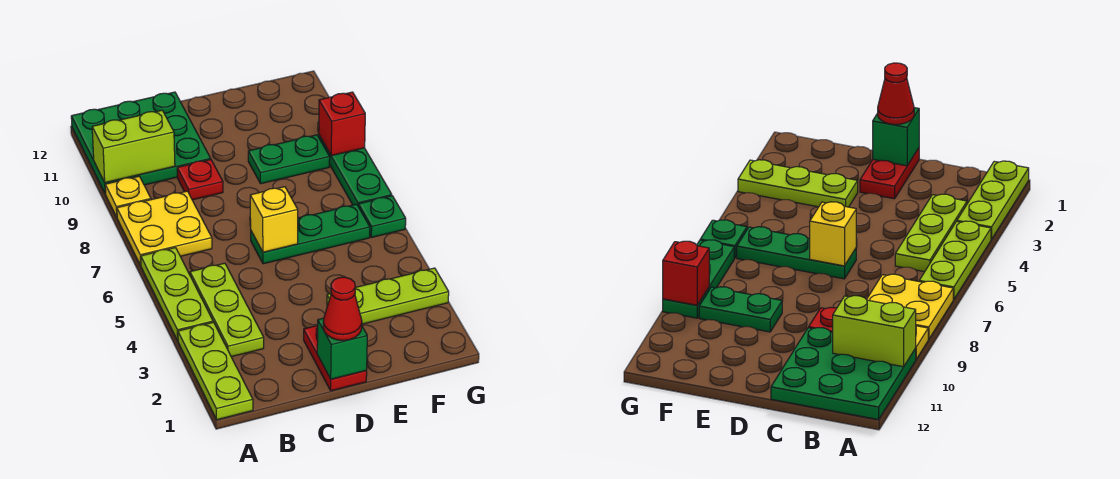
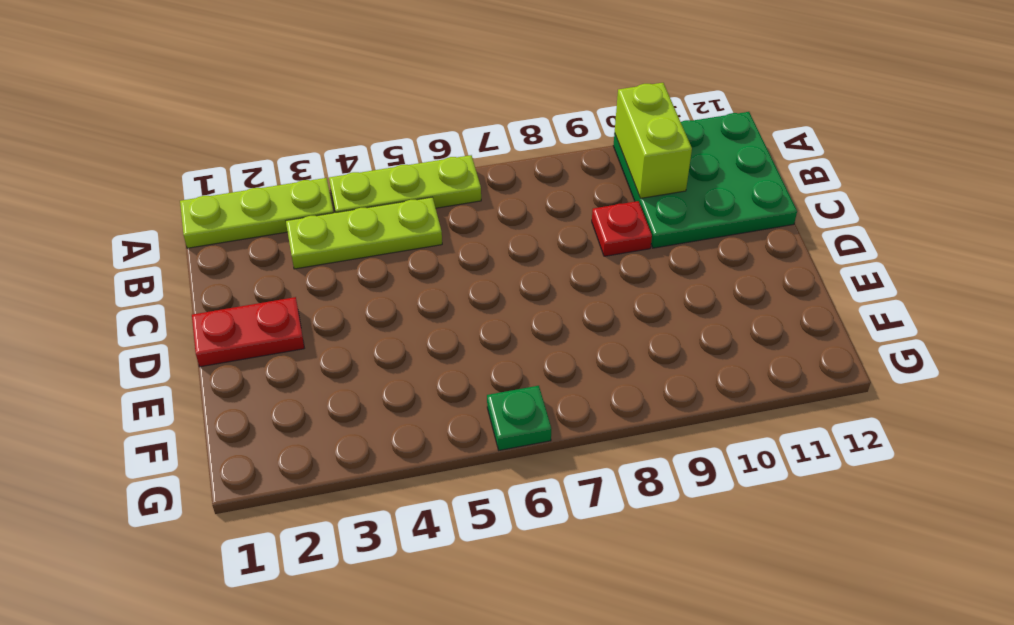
none -> yellow 2x2 plate [117,191,212,265]
none -> yellow 1x1 plate [105,176,151,217]
none -> green 1x3 plate [251,204,370,264]

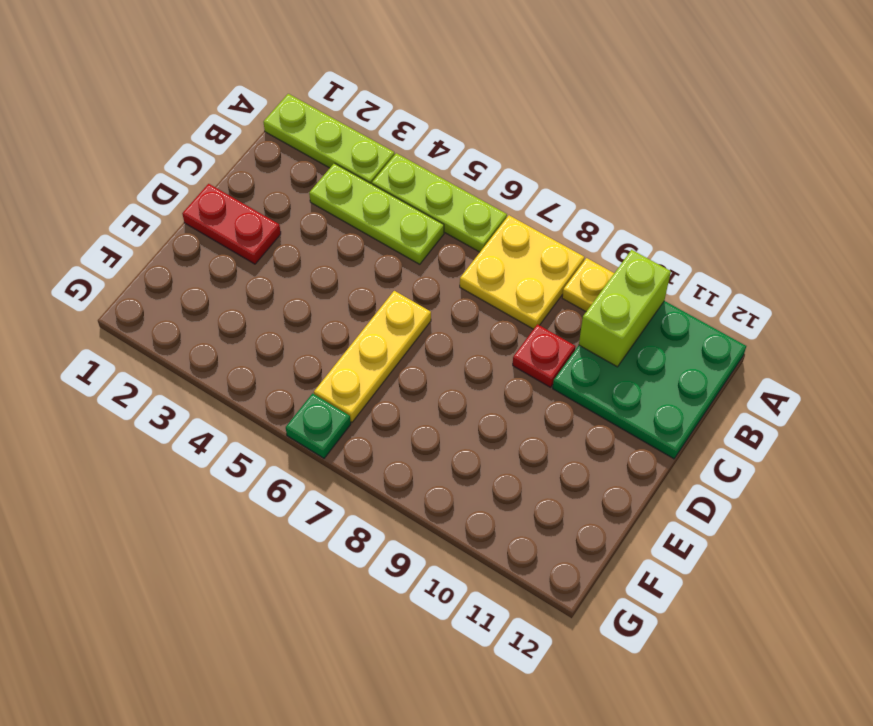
yellow 1x3 plate [314,291,431,422] -> green 1x3 plate [251,204,370,264]
none -> lime 1x3 plate [327,268,449,324]
none -> green 1x2 plate [248,135,330,184]
none -> green 1x3 plate [319,135,392,207]

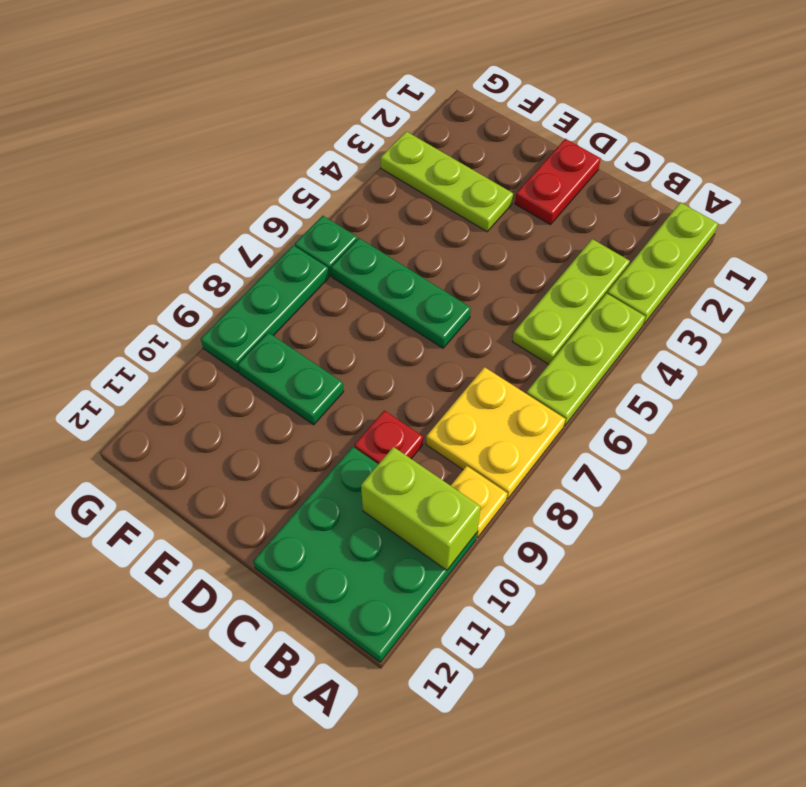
none -> green 1x1 brick [317,318,367,379]
none -> yellow 1x1 brick [250,187,298,252]
none -> red 1x1 brick [319,92,365,156]

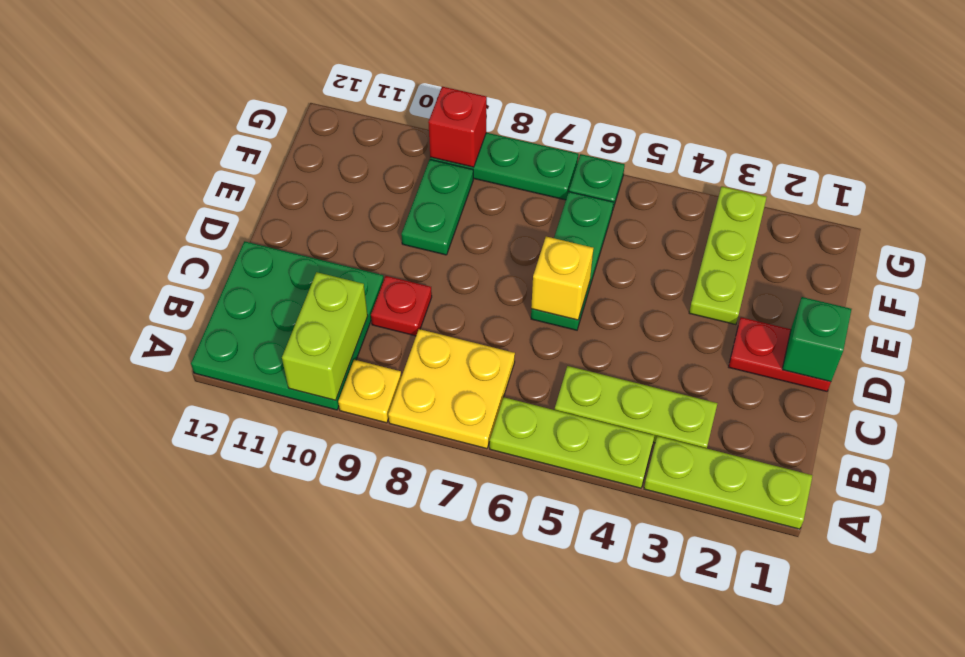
none -> red 1x1 cone [323,277,362,340]

